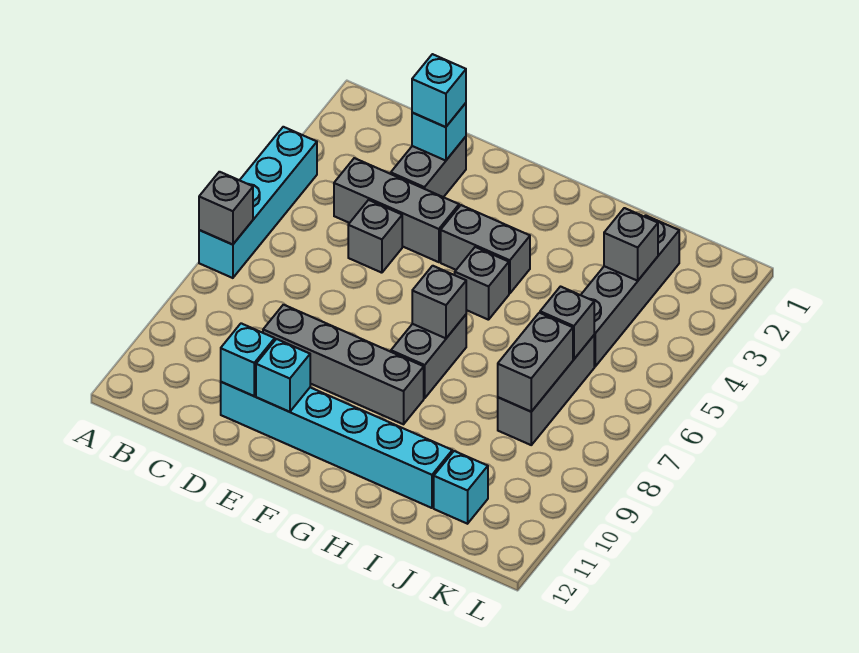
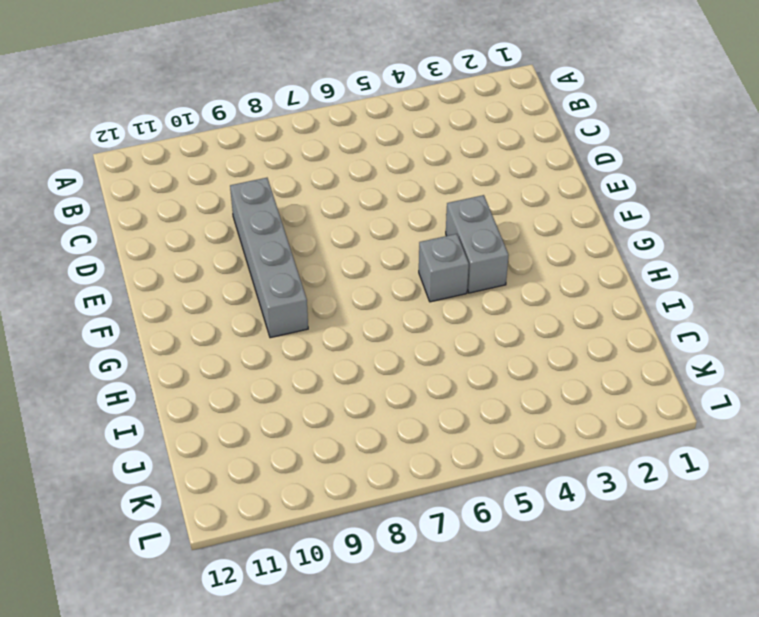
none -> cyan 1x4 brick [199,127,317,278]
none -> grey 1x3 brick [334,158,459,262]
none -> grey 1x2 brick [391,137,466,197]

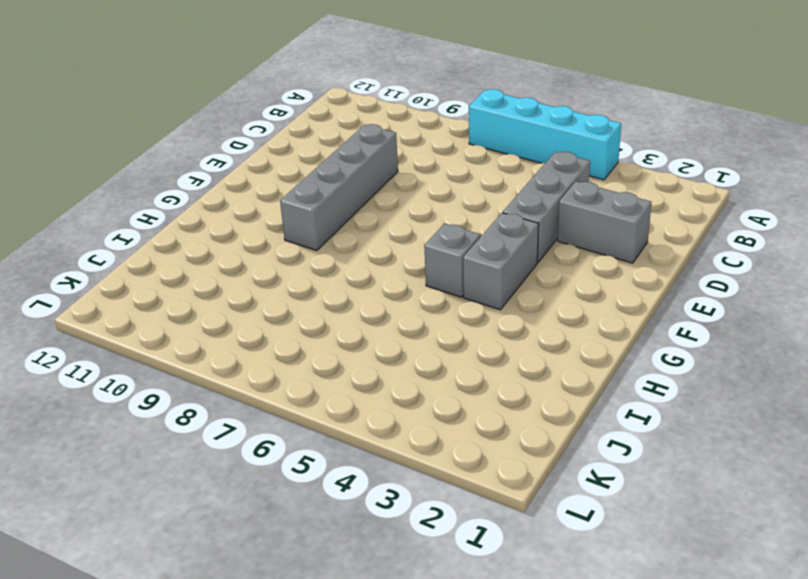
none -> grey 1x1 brick [348,200,402,273]
none -> cyan 1x6 brick [221,382,452,508]
none -> grey 1x2 brick [391,315,466,398]

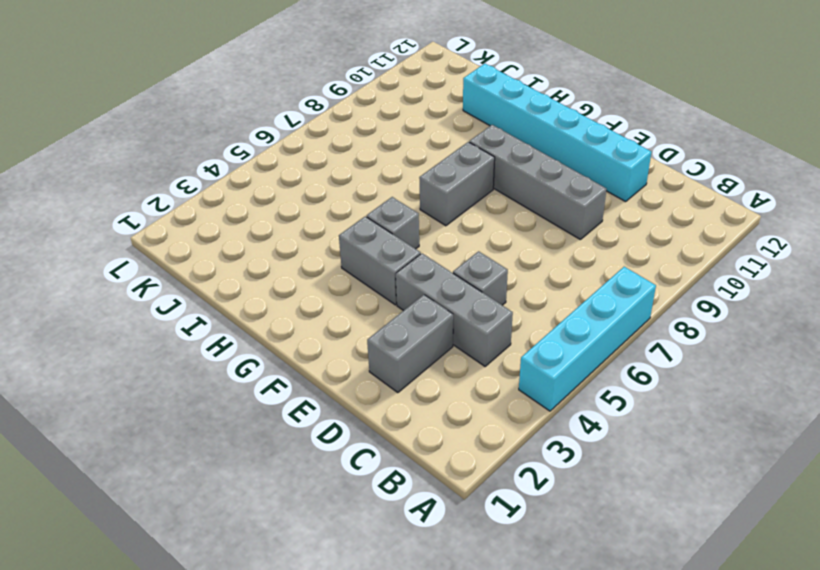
none -> grey 1x4 brick [581,215,679,367]
none -> grey 1x3 brick [498,335,594,445]
none -> cyan 1x1 brick [434,451,488,524]

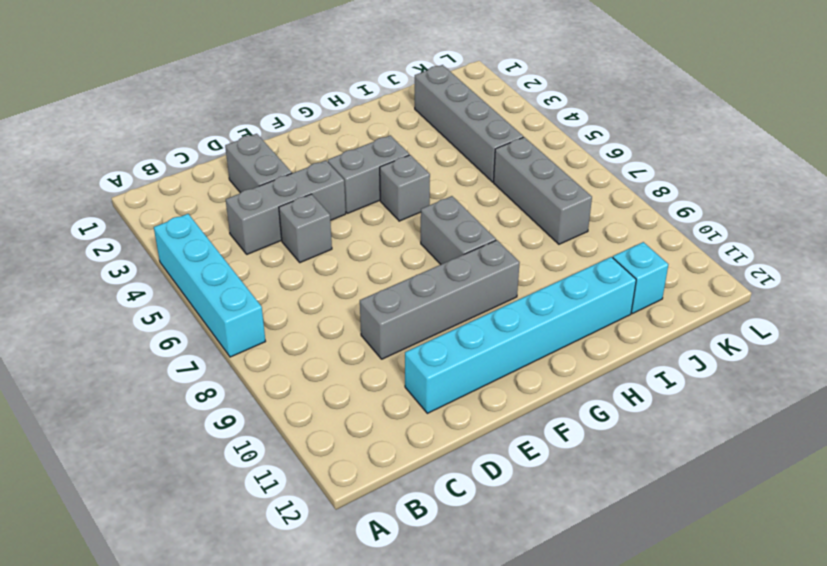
none -> grey 1x1 brick [199,172,253,245]
none -> cyan 1x1 brick [412,103,466,161]
none -> cyan 1x1 brick [221,323,275,396]

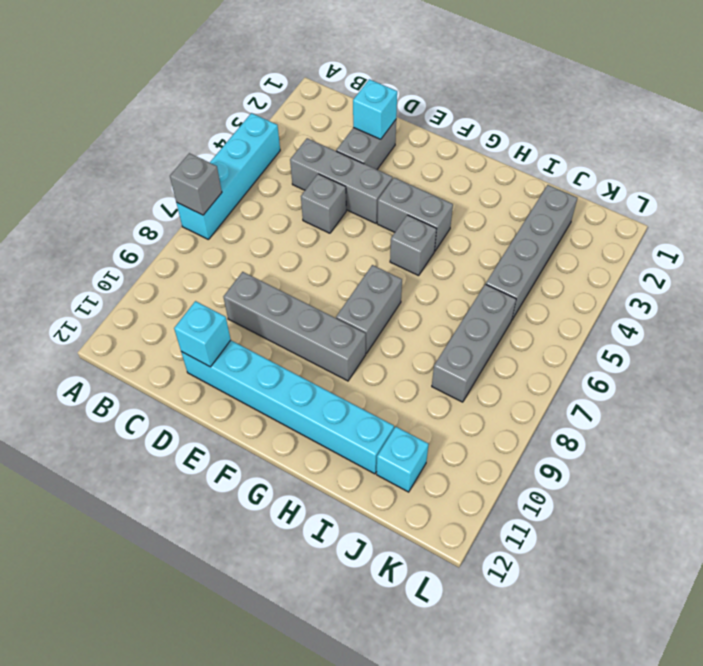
none -> cyan 1x1 brick [256,339,310,412]
none -> grey 1x1 brick [412,266,466,338]
none -> grey 1x1 brick [604,208,658,281]

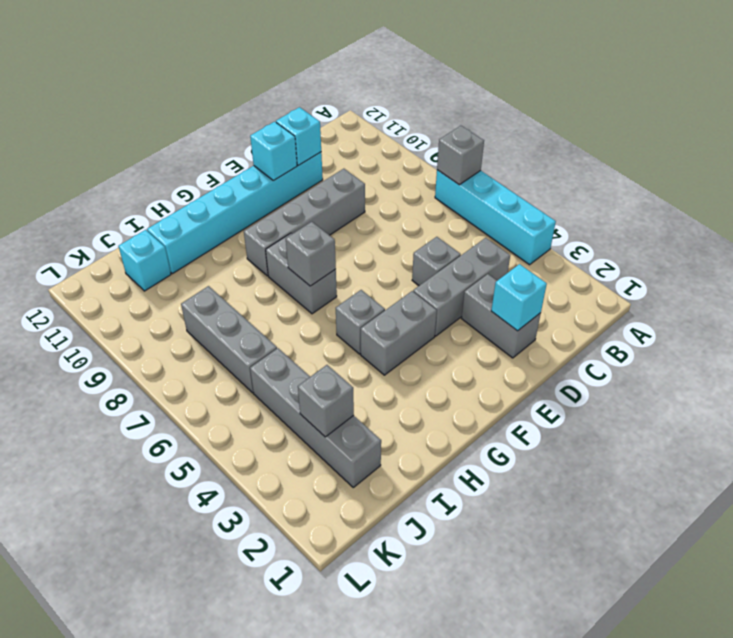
none -> grey 1x1 brick [540,287,594,359]
none -> grey 1x2 brick [498,313,573,412]
none -> cyan 1x1 brick [412,54,466,127]

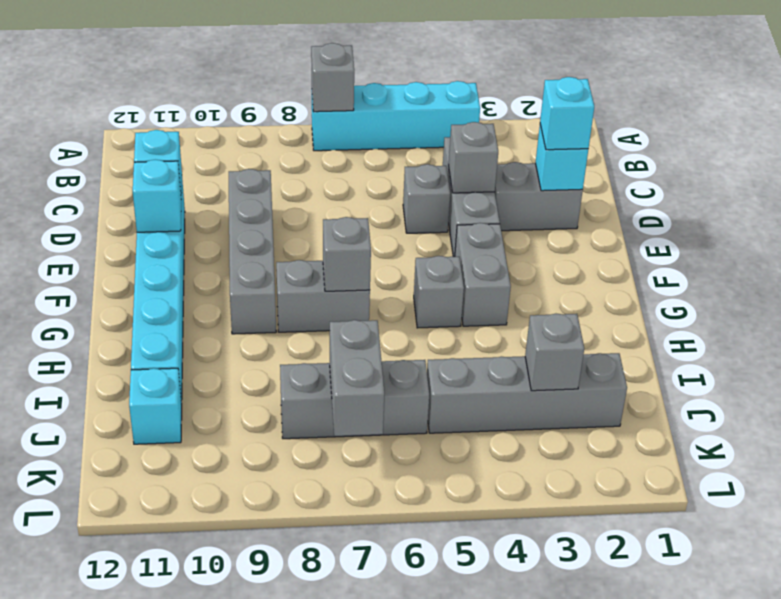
grey 1x1 brick [449,122,498,193] -> grey 1x1 brick moved to [540,287,594,359]
grey 1x2 brick [330,320,384,436] -> grey 1x2 brick turned to [498,313,573,412]

